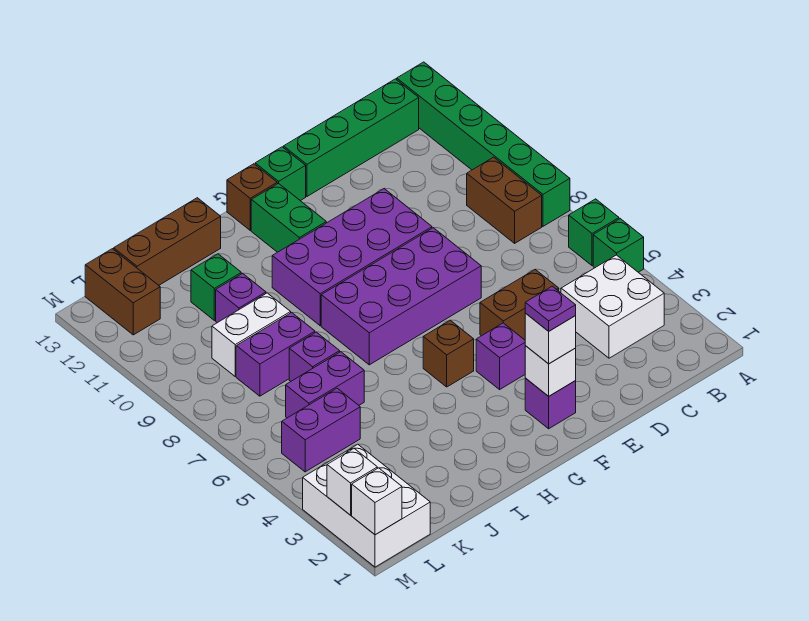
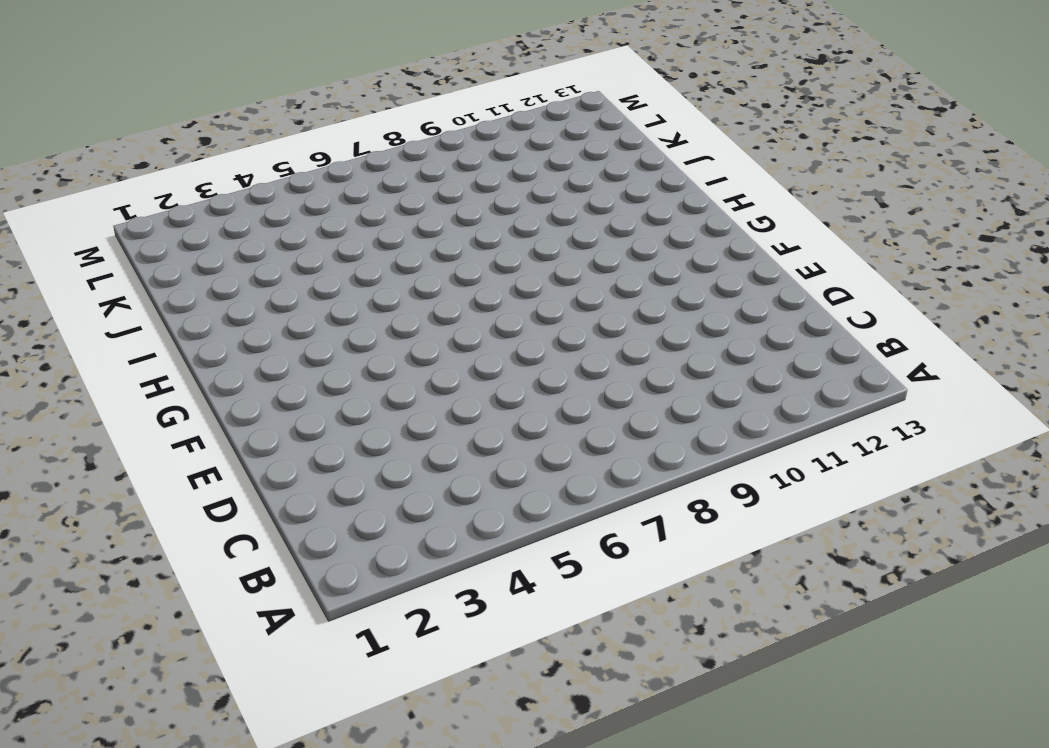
none -> green 1x1 brick [593,219,644,272]
none -> green 1x1 brick [569,199,619,266]
none -> green 1x6 brick [397,62,570,226]
none -> white 2x2 brick [561,255,664,358]

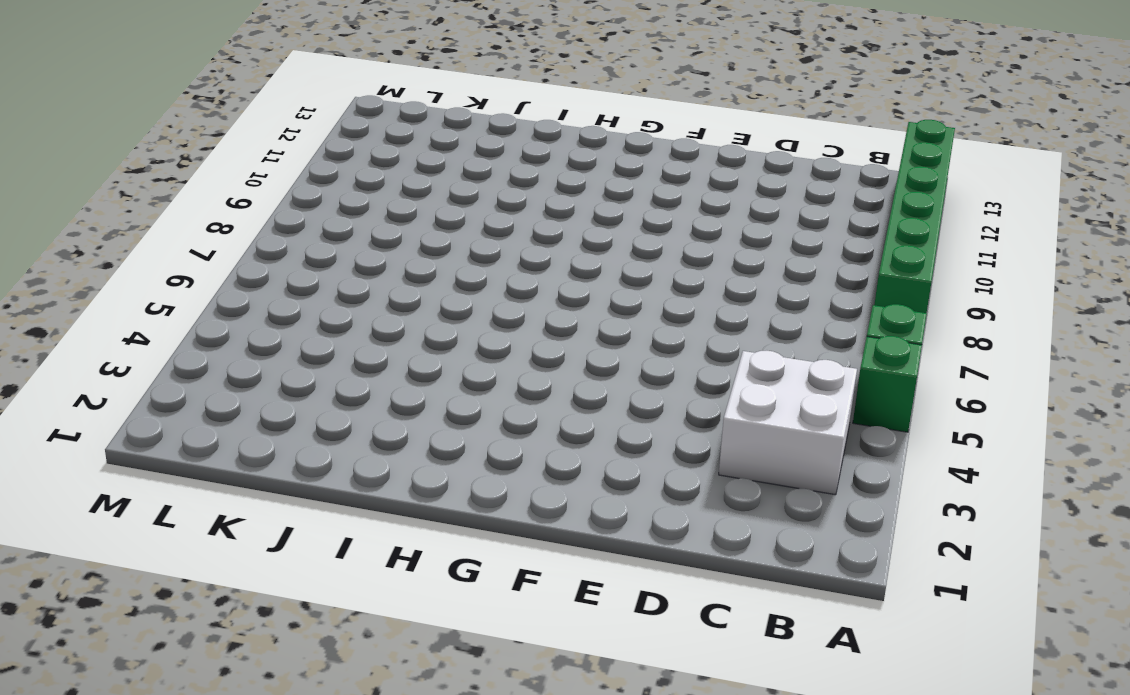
none -> brown 1x2 brick [467,157,542,243]
none -> green 1x4 brick [284,79,419,196]
none -> brown 1x2 brick [480,269,559,340]
none -> purple 2x4 brick [321,228,481,365]

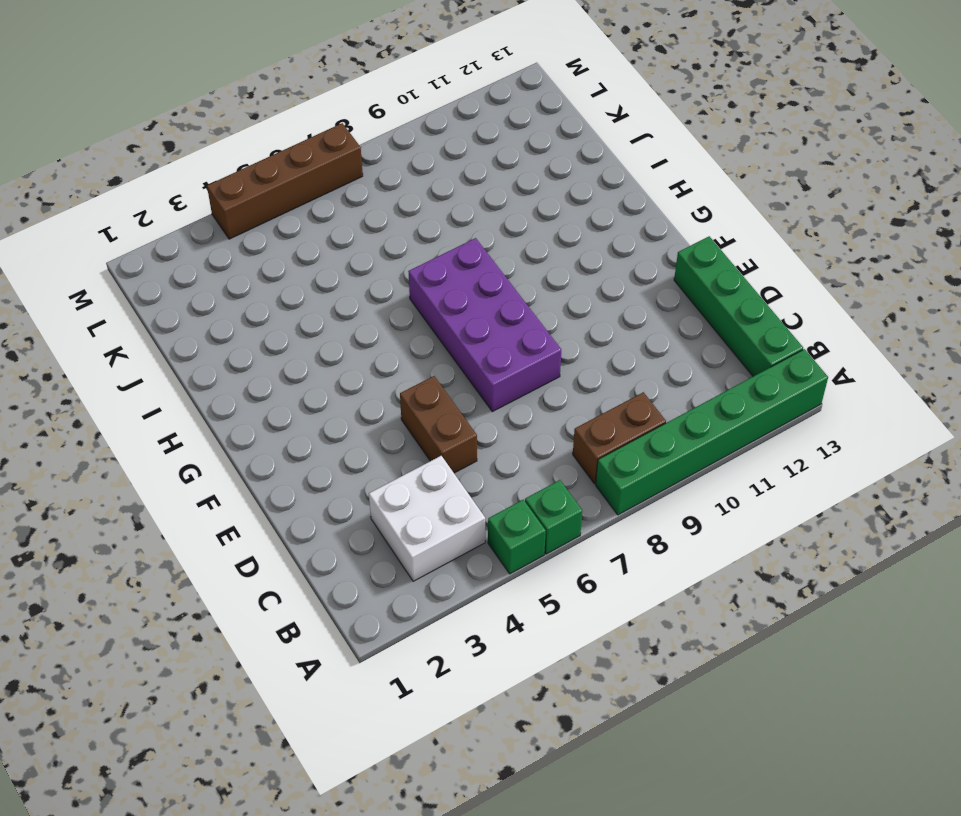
brown 1x4 brick [207,123,363,239] -> none
none -> purple 2x4 brick [272,189,432,326]
none -> purple 1x1 brick [525,378,576,429]
none -> purple 1x1 brick [476,323,526,389]
none -> green 1x1 brick [255,147,306,201]

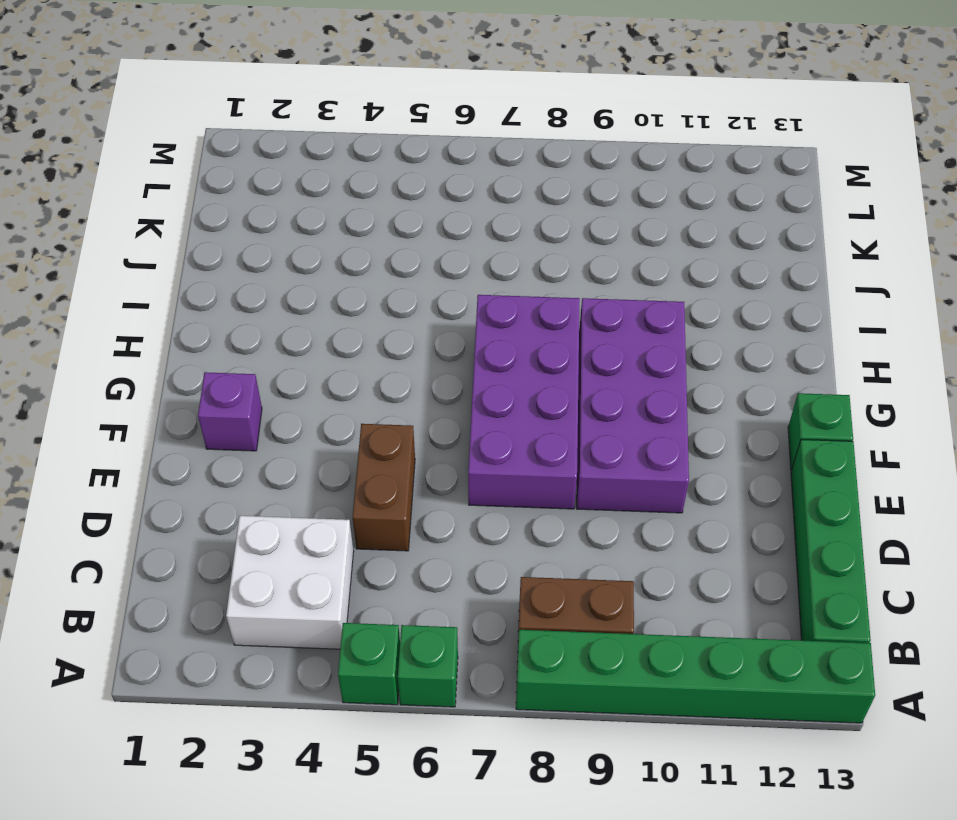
none -> purple 1x1 brick [476,323,526,389]
none -> brown 1x1 brick [423,320,474,387]
none -> green 1x2 brick [251,183,326,252]
none -> brown 1x1 brick [227,164,277,230]

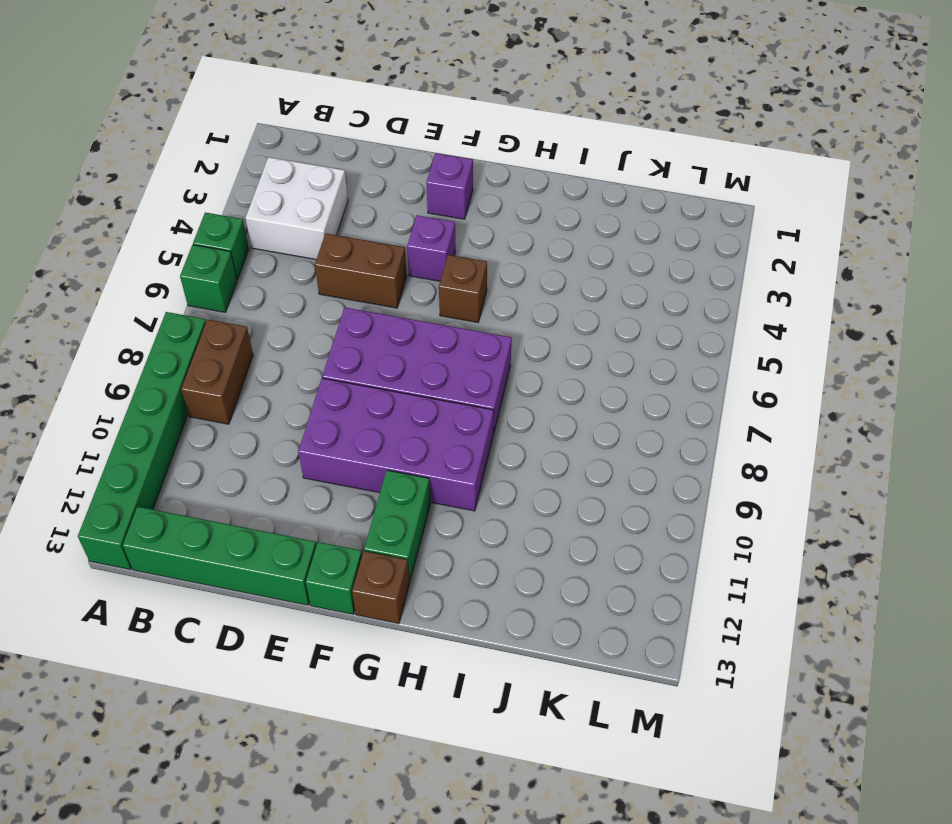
none -> brown 1x3 brick [114,198,221,285]
none -> purple 1x2 brick [286,352,364,418]
none -> purple 1x1 brick [289,332,340,381]
none -> purple 1x2 brick [236,313,315,396]

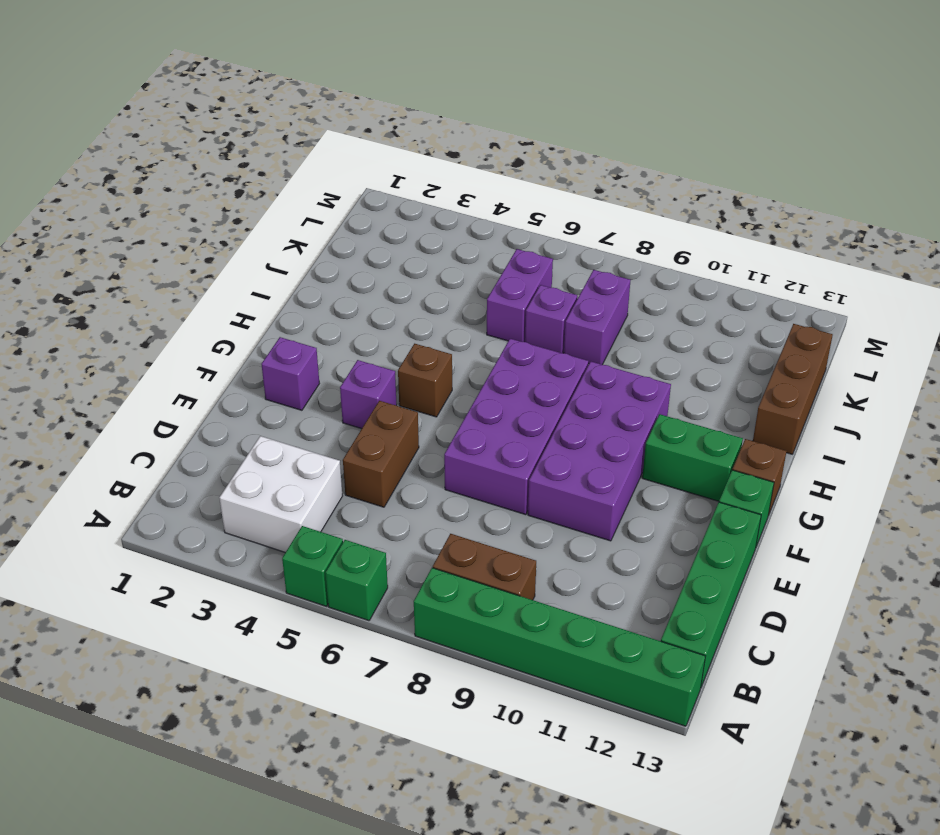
none -> white 1x2 brick [212,293,291,376]
none -> purple 1x1 brick [216,273,266,323]
none -> green 1x1 brick [191,254,241,321]
none -> purple 1x2 brick [282,388,360,472]

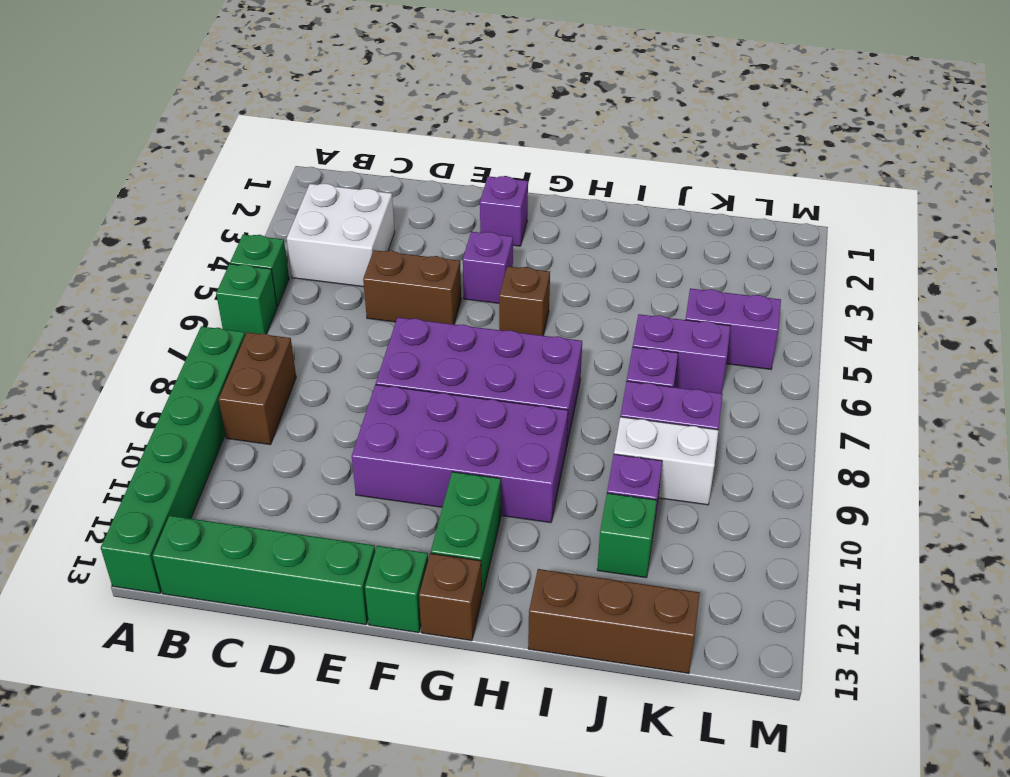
none -> white 2x3 brick [303,444,430,567]
none -> brown 1x2 brick [85,249,160,335]
none -> white 1x1 brick [525,346,576,396]
none -> white 1x1 brick [352,468,402,535]

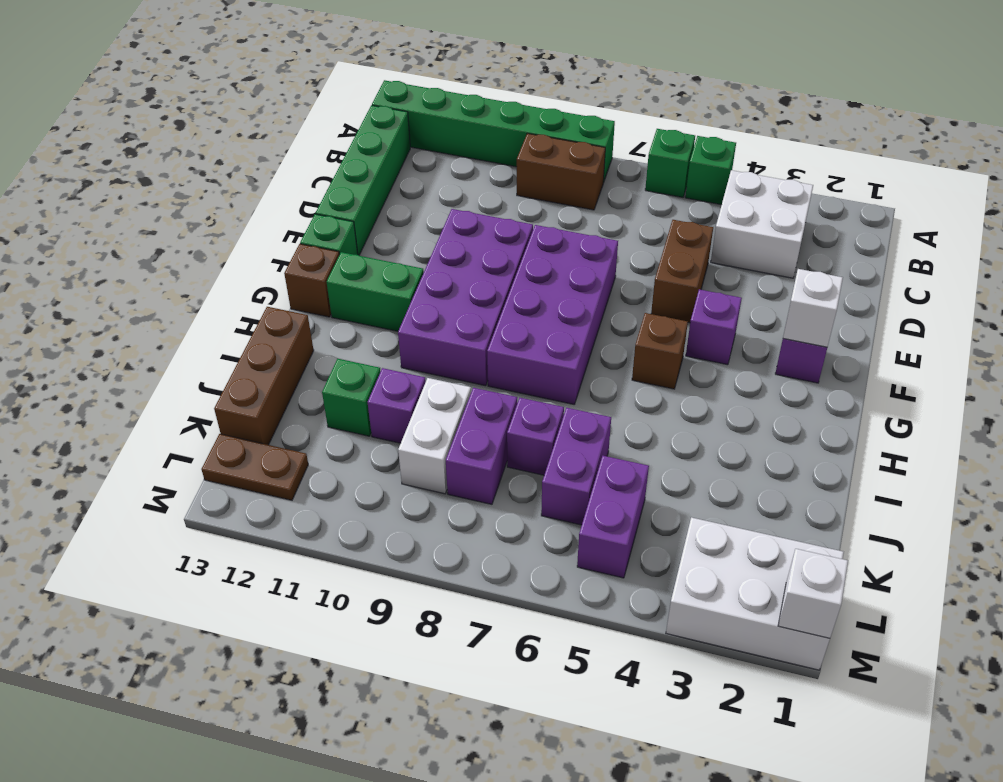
brown 1x2 plate [201,434,308,500] -> brown 1x2 brick [85,249,160,335]
none -> white 1x1 brick [327,449,377,515]
none -> white 1x1 brick [525,313,576,364]
none -> purple 1x1 plate [525,286,576,331]

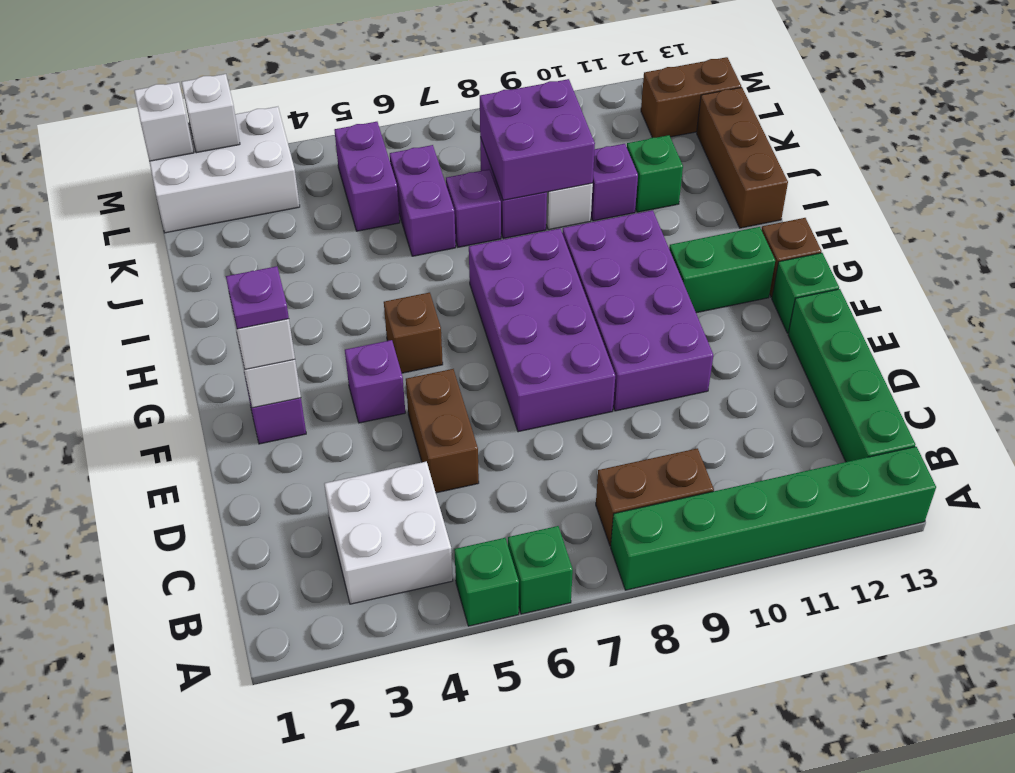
purple 2x2 brick [480,79,595,200] -> none

